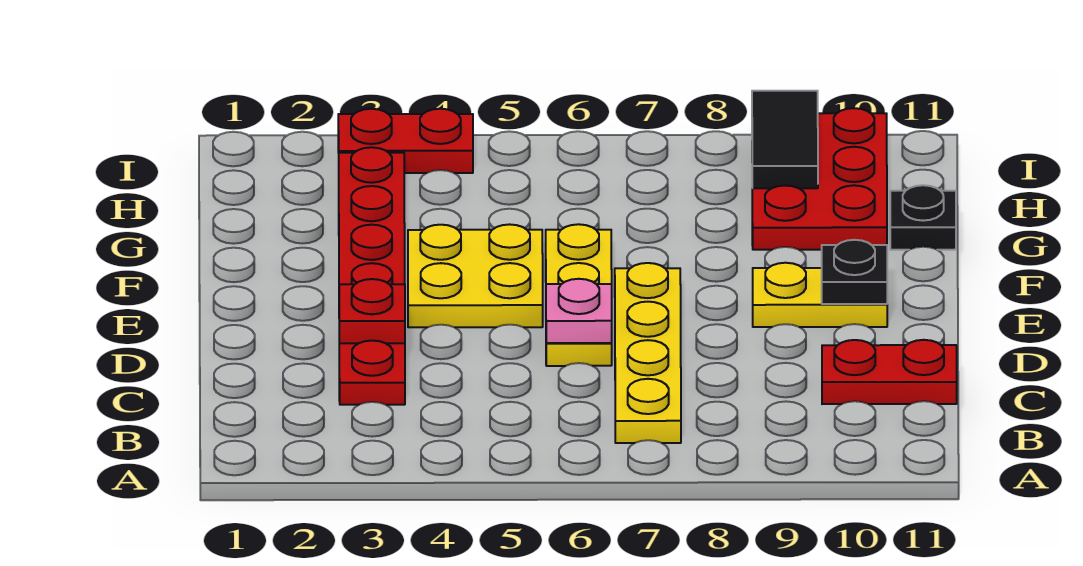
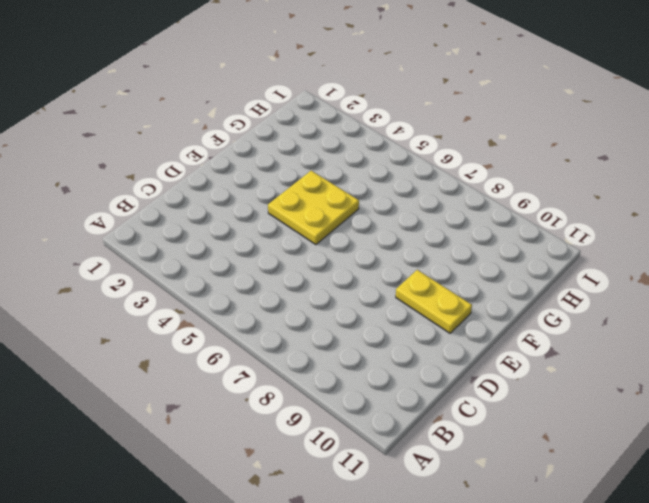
none -> yellow 1x4 plate [615,263,681,443]
none -> red 1x6 plate [339,147,405,405]
none -> red 1x2 plate [822,340,957,404]

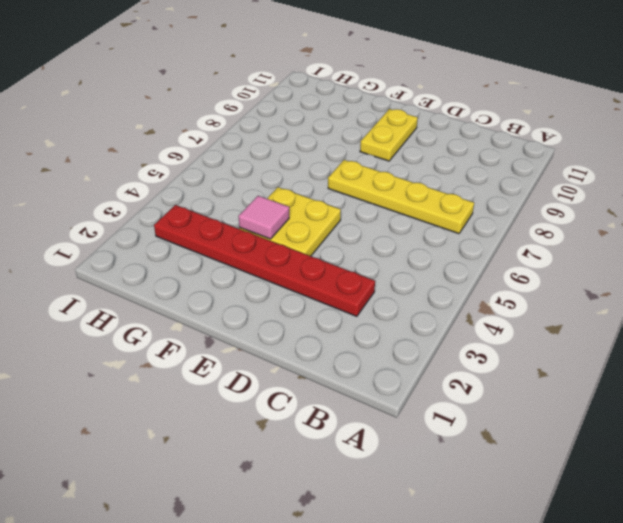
pink 1x1 tile [238,196,289,239] -> none
none -> red 1x2 plate [822,340,957,404]
none -> yellow 1x3 plate [546,224,612,366]
none -> red 2x3 plate [752,108,887,250]

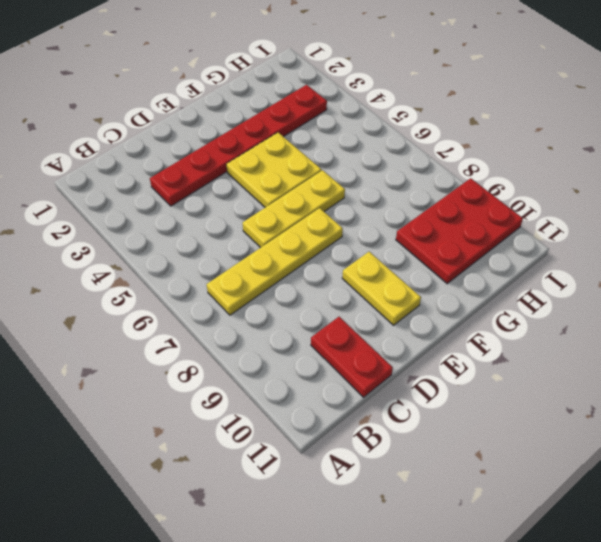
none -> black 1x1 plate [890,185,956,250]
none -> red 1x2 plate [338,109,473,173]
none -> red 1x1 plate [339,279,405,343]

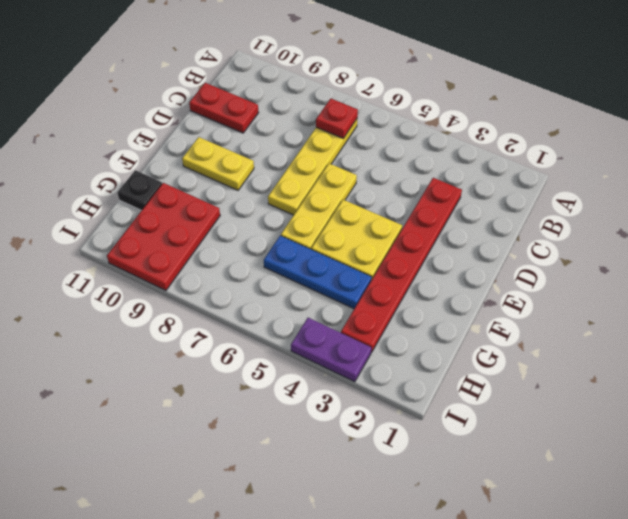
red 1x1 plate [316,98,358,138] -> red 1x1 plate moved to [339,279,405,343]
blue 1x3 plate [264,236,372,309] -> none
purple 1x2 plate [291,318,371,382] -> red 1x2 plate [338,109,473,173]
none -> pink 1x1 plate [546,279,612,343]
none -> black 1x1 plate [822,240,887,304]
none -> black 1x2 tile [752,91,818,188]

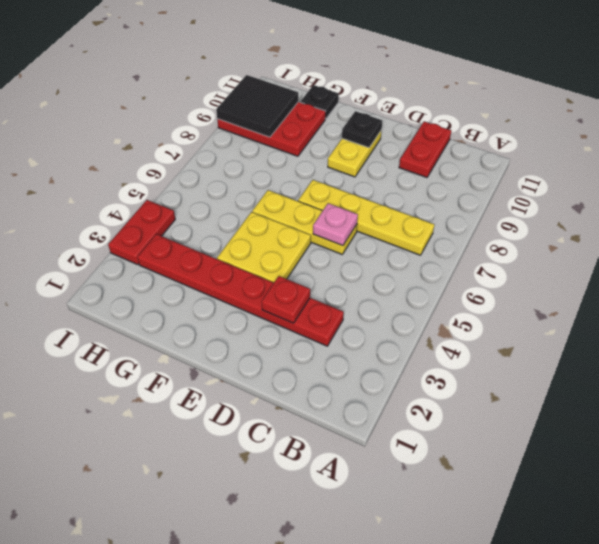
black 2x2 tile [216,75,298,137] -> black 1x2 tile [752,91,818,188]

